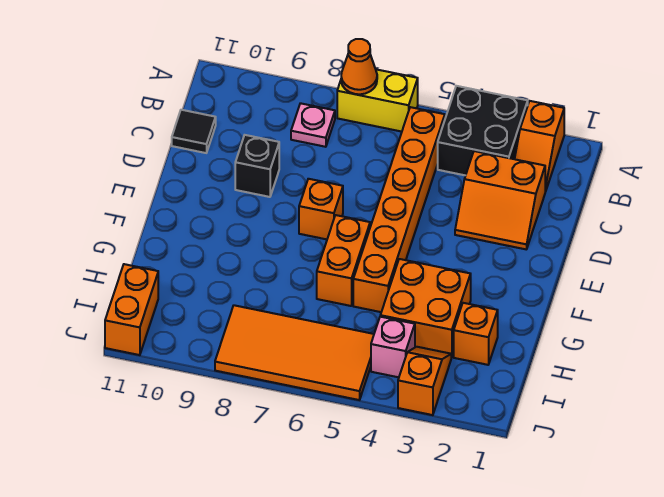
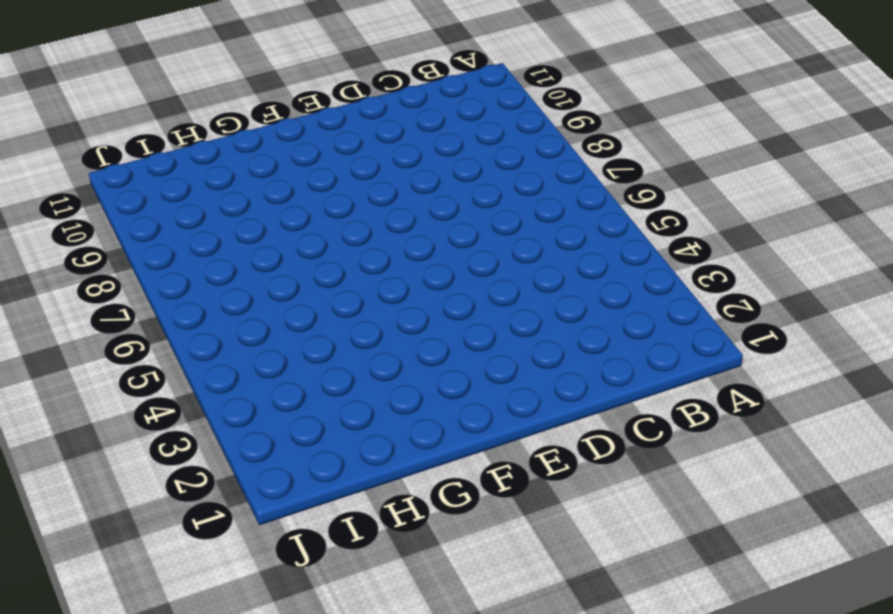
none -> orange 1x2 slope [515,101,564,192]
none -> black 2x2 brick [438,86,528,175]
none -> yellow 1x2 brick [337,69,418,132]

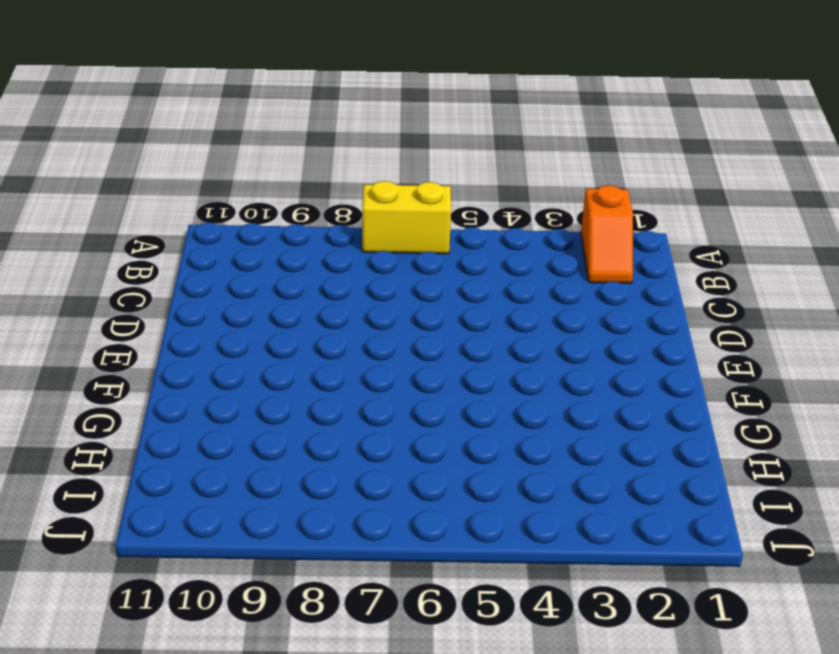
none -> black 2x2 brick [438,86,528,175]
none -> orange 1x6 brick [353,107,445,312]
none -> pink 1x1 plate [291,103,335,147]

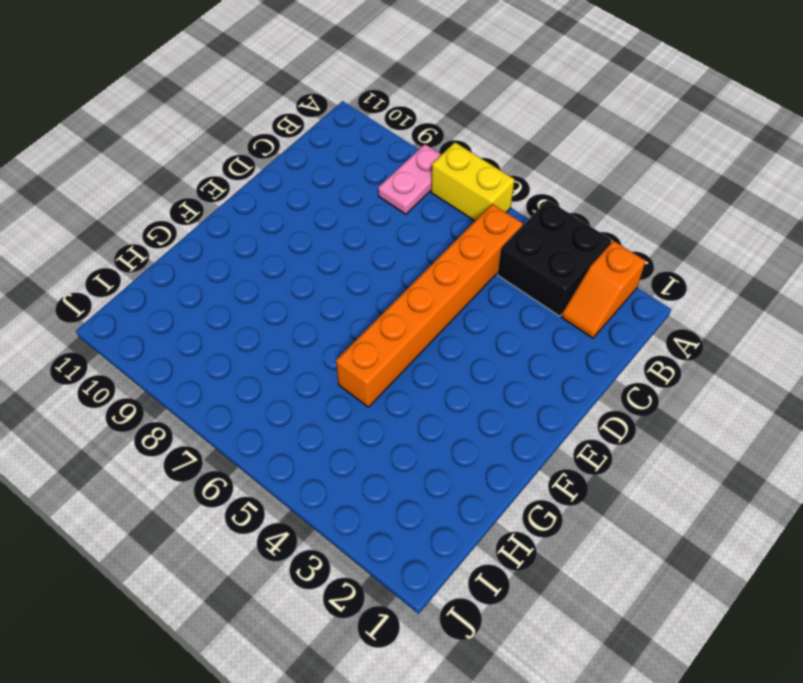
pink 1x2 plate [378,144,441,214] -> pink 1x1 plate [291,103,335,147]
none -> orange 2x2 slope [455,151,545,249]
none -> black 1x1 tile [172,110,216,153]
none -> black 1x1 brick [235,135,279,197]

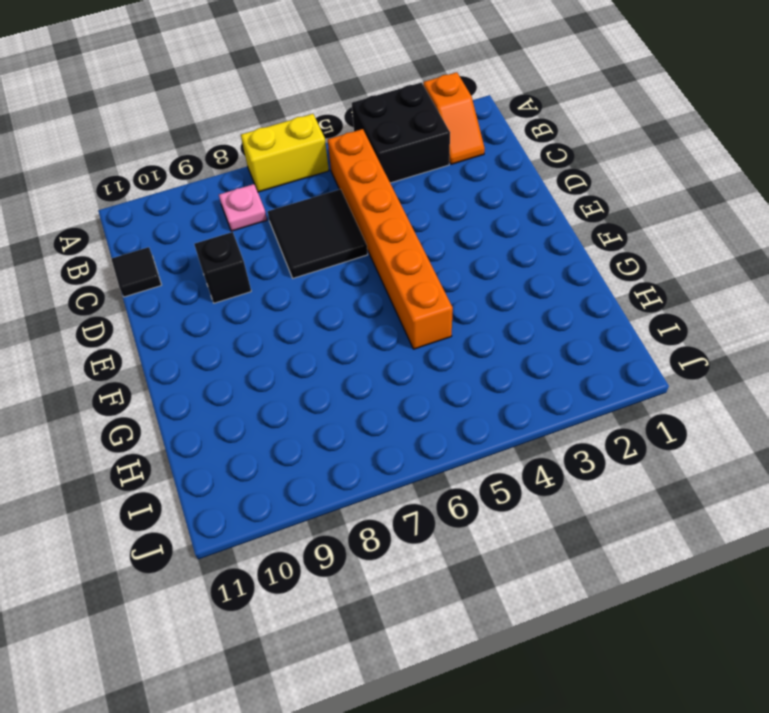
black 2x2 tile [268,189,368,278] -> none
none -> orange 2x2 slope [455,151,545,249]
none -> orange 1x1 brick [299,179,343,239]
none -> orange 1x2 brick [317,215,370,306]

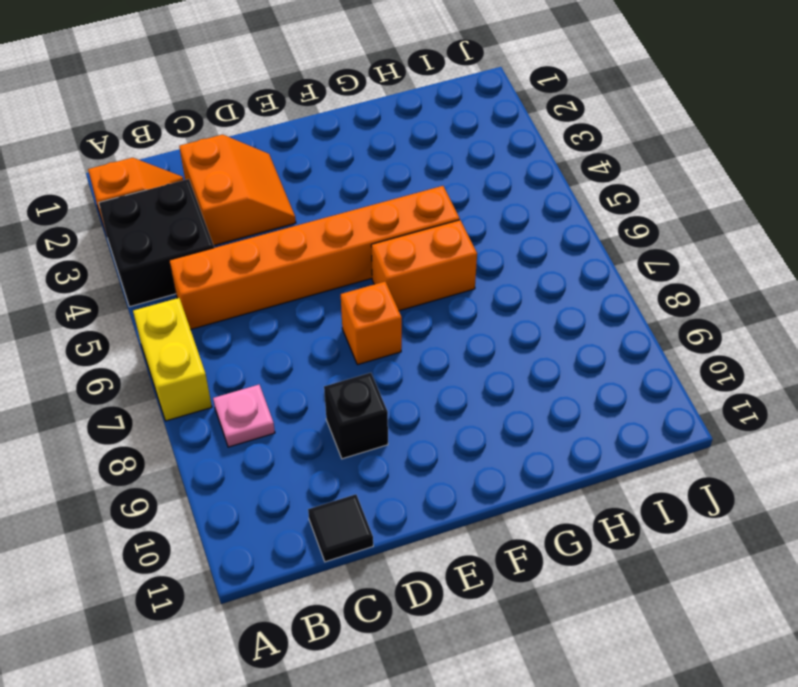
none -> orange 2x2 brick [380,259,471,357]
none -> orange 1x1 brick [454,303,498,365]
none -> orange 1x2 slope [398,347,451,415]

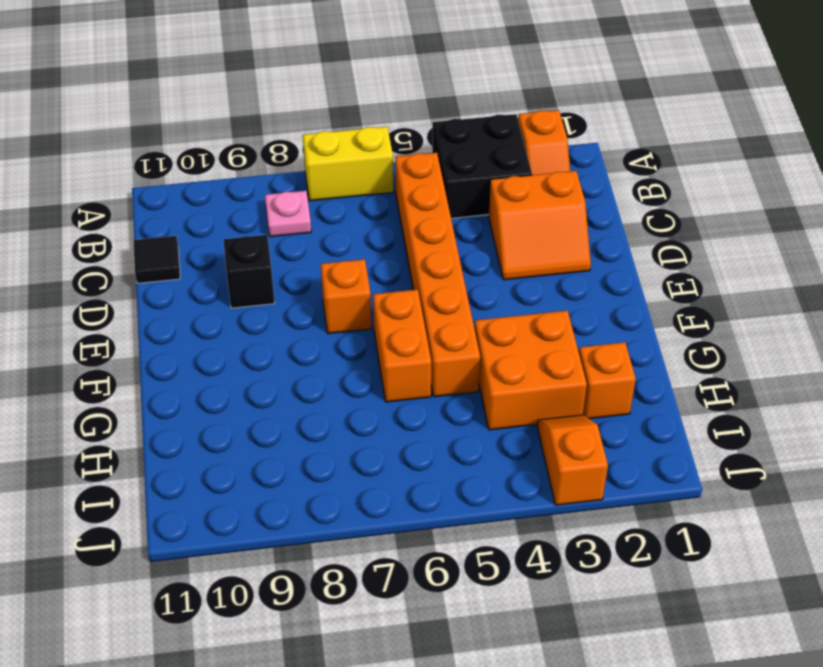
none -> pink 1x1 brick [371,317,415,377]
none -> orange 2x4 tile [215,305,374,400]
none -> orange 1x2 brick [105,264,158,355]

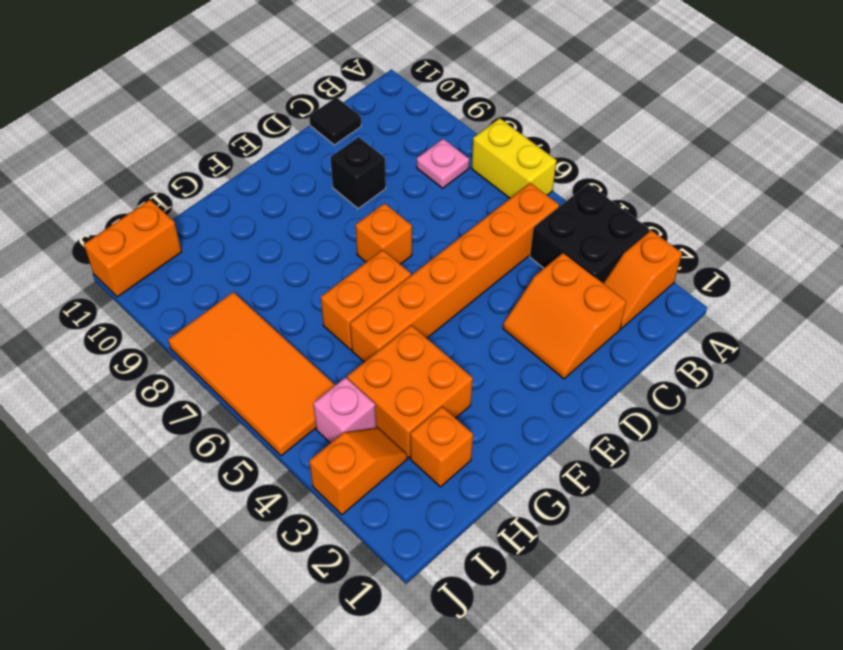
none -> orange 1x1 cone [341,39,377,94]

